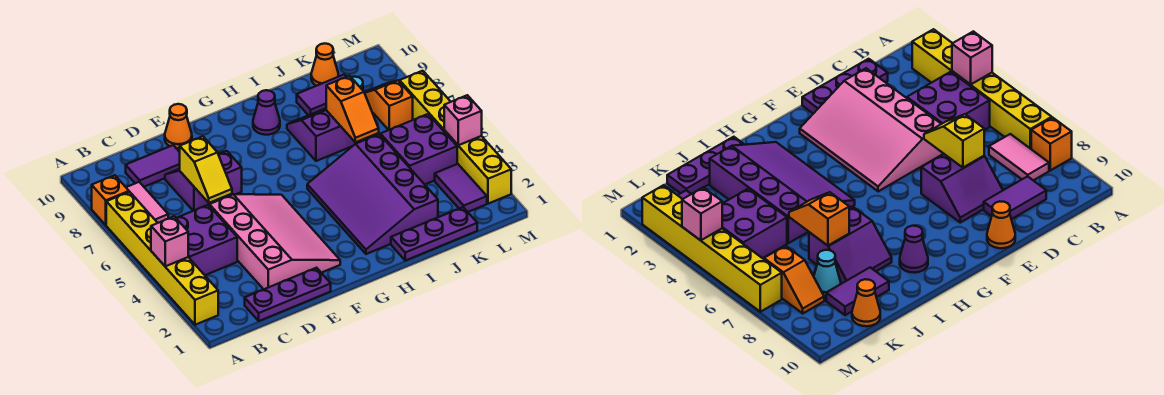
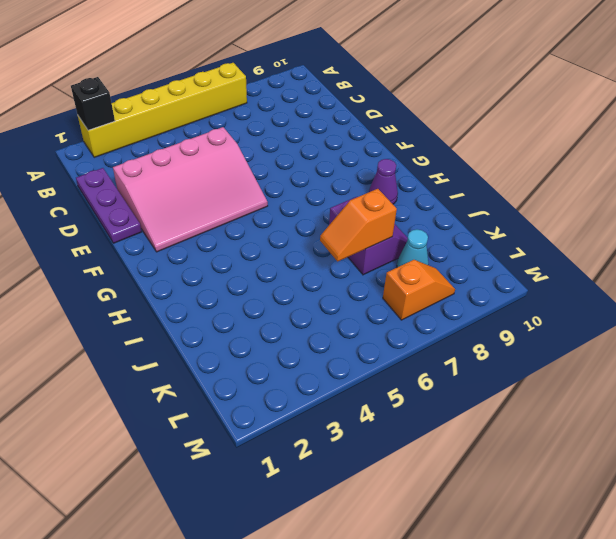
black 1x1 brick [71,77,115,130] -> none
none -> orange 1x1 brick [92,175,129,225]
none -> purple 2x2 brick [176,205,237,275]
none -> pink 1x2 tile [126,182,168,223]

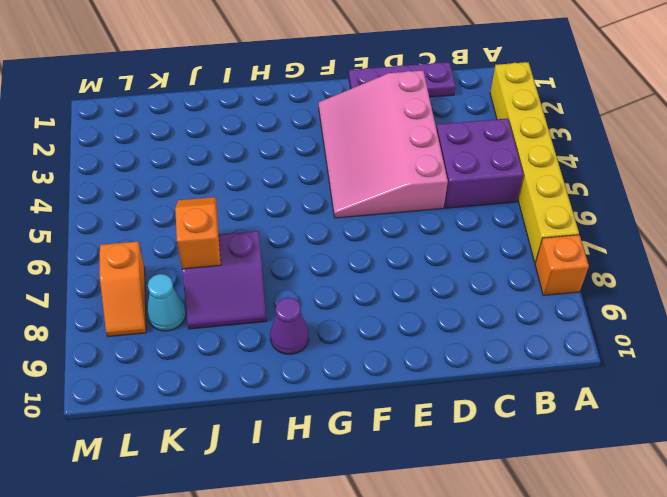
none -> pink 1x2 tile [126,182,168,223]
none -> purple 1x2 tile [126,145,180,187]
none -> purple 2x2 slope [165,151,242,211]

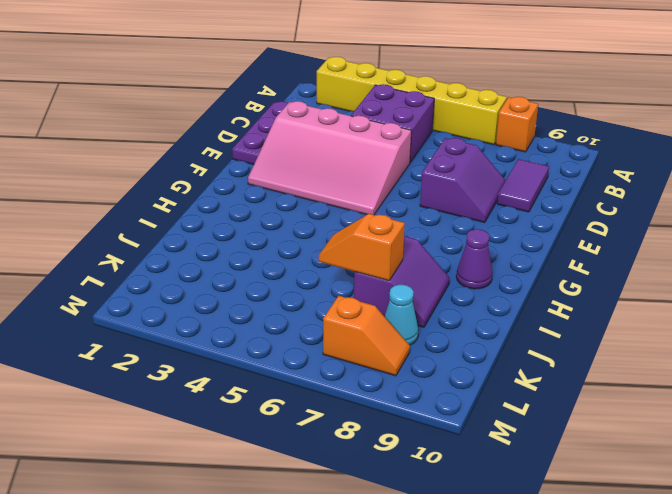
none -> pink 1x2 tile [126,182,168,223]
none -> orange 1x1 cone [165,104,192,148]
none -> purple 3x4 slope [307,134,438,254]

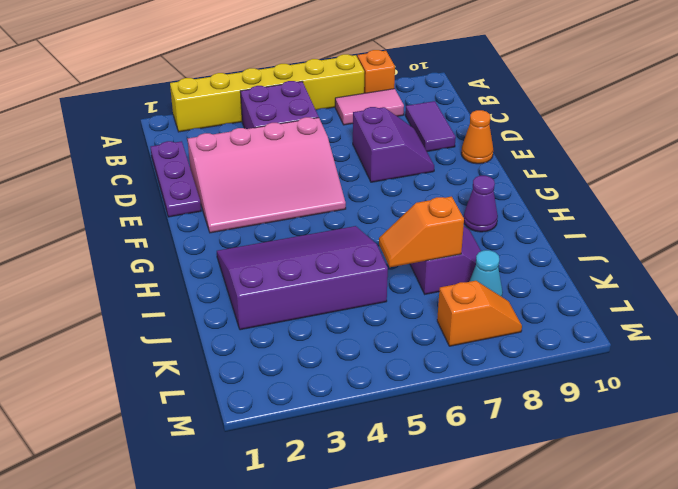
none -> purple 1x3 plate [391,207,477,261]
none -> purple 1x2 tile [297,75,346,115]
none -> purple 2x2 brick [380,114,457,184]

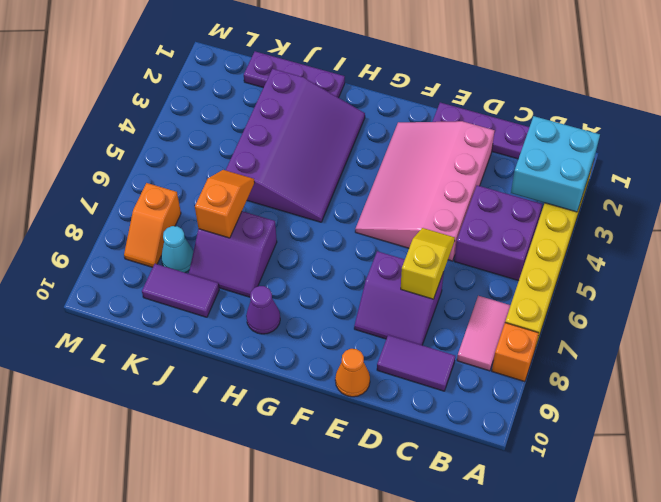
cyan 2x2 brick [511,116,600,212] -> none
none -> purple 2x2 brick [380,114,457,184]
none -> orange 1x1 cone [311,43,338,86]
none -> purple 1x2 tile [435,164,487,212]

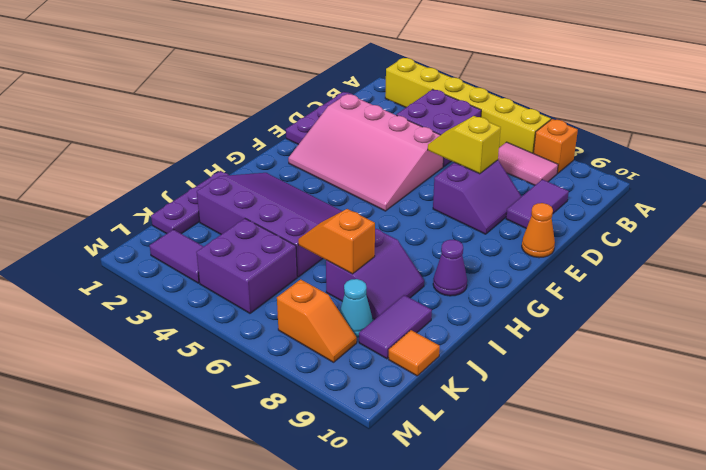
orange 1x1 tile [389,330,440,376] -> orange 1x1 cone [311,43,338,86]
none -> yellow 1x6 brick [400,71,511,204]
none -> pink 1x1 brick [151,216,188,266]
none -> pink 1x1 brick [444,95,482,145]

